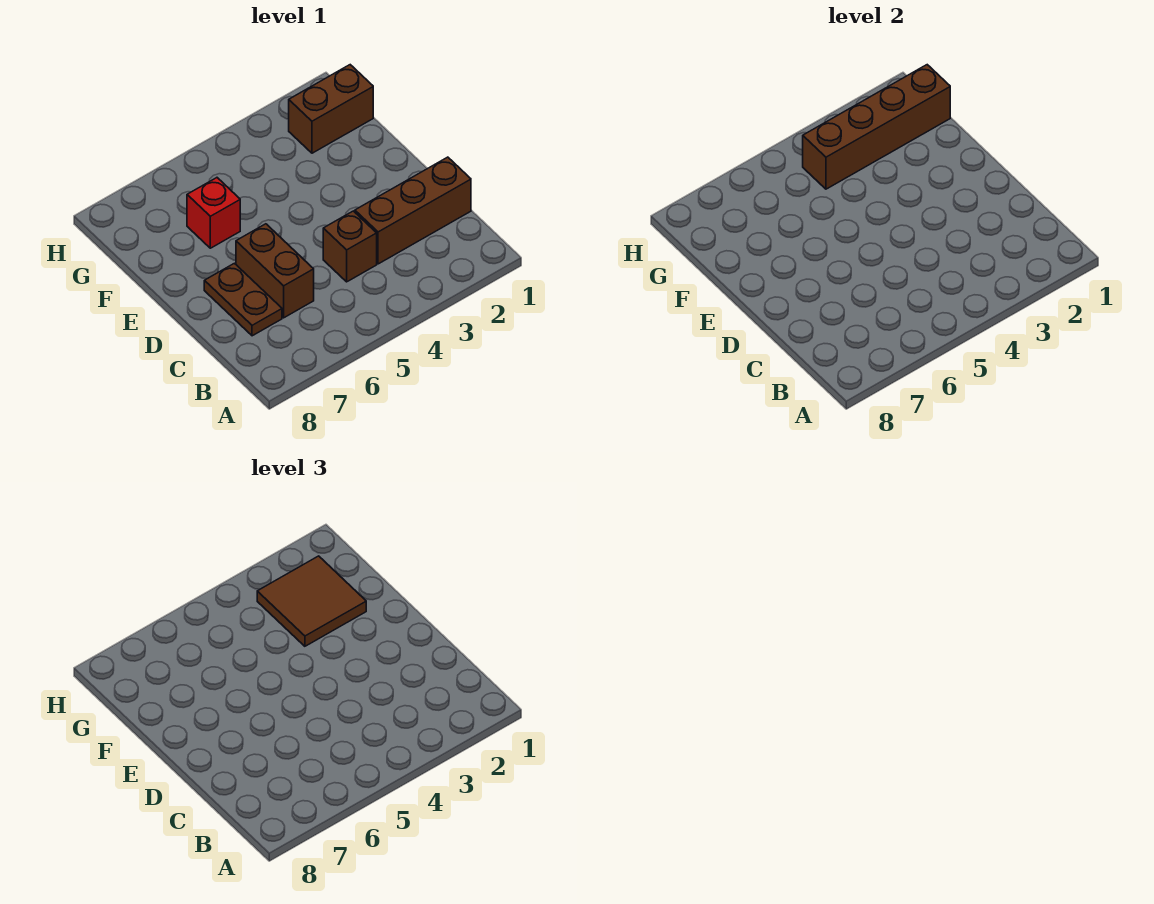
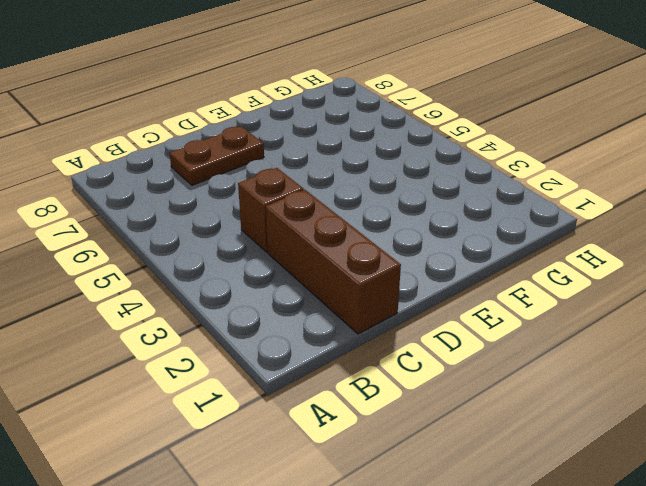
none -> brown 1x2 brick [236,224,314,318]
none -> red 1x1 brick [187,178,240,248]

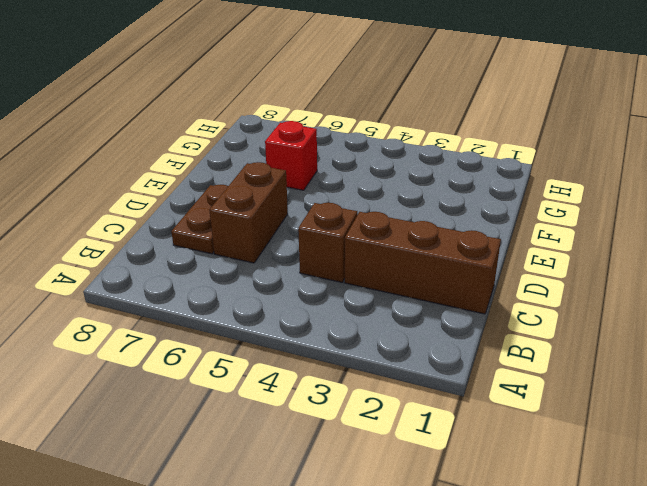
none -> brown 1x2 brick [289,65,373,153]
none -> brown 1x4 brick [803,65,950,189]

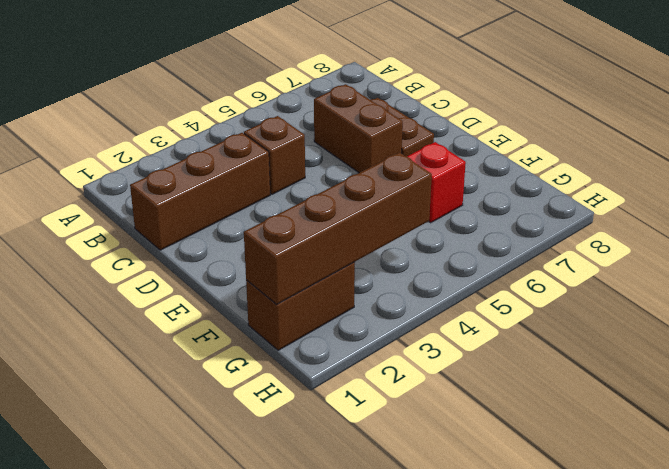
none -> brown 2x2 tile [257,556,366,646]

